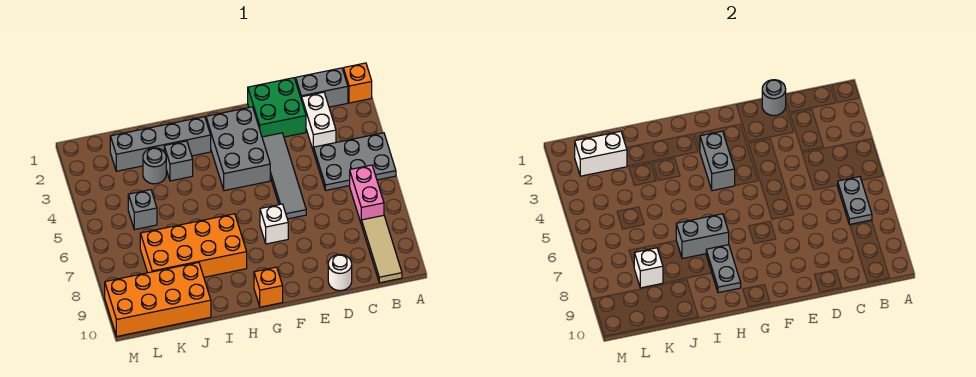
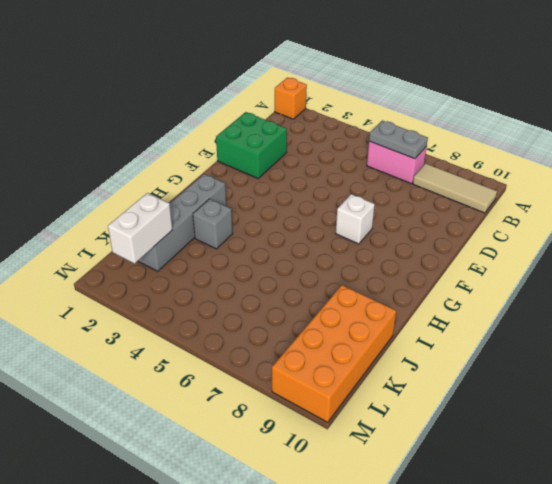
none -> grey 2x3 plate [313,133,396,190]
none -> grey 1x2 brick [296,68,348,107]
none -> white 1x2 brick [302,92,336,151]

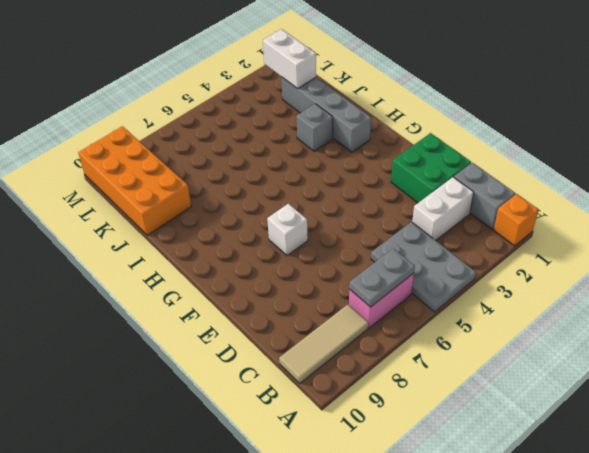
none -> white 1x1 round brick [328,255,352,291]
none -> grey 1x4 tile [262,133,306,219]
none -> grey 2x3 brick [206,107,270,191]

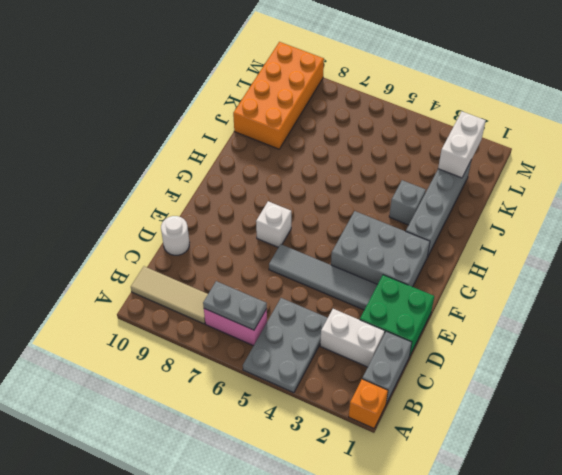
none -> orange 1x1 brick [254,267,283,307]
none -> orange 2x4 brick [140,214,247,277]
none -> grey 1x1 round brick [143,148,166,184]

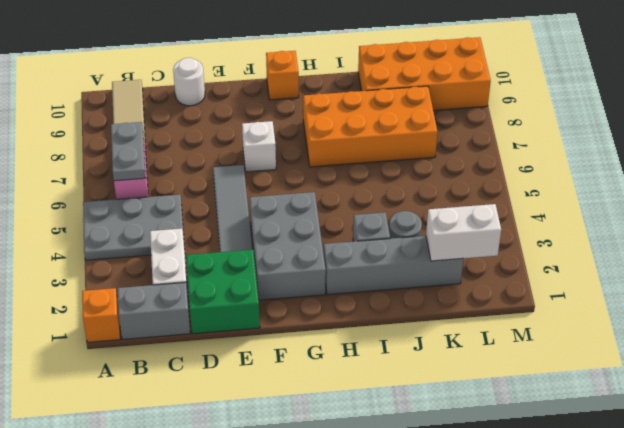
none -> grey 1x1 brick [128,190,157,230]
none -> grey 1x1 round brick [762,80,786,116]
none -> grey 1x2 brick [700,131,735,191]

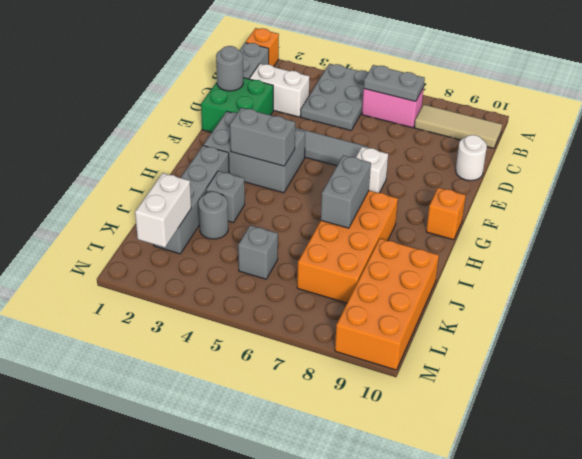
none -> grey 1x2 plate [706,245,741,293]
none -> white 1x1 brick [634,248,663,288]

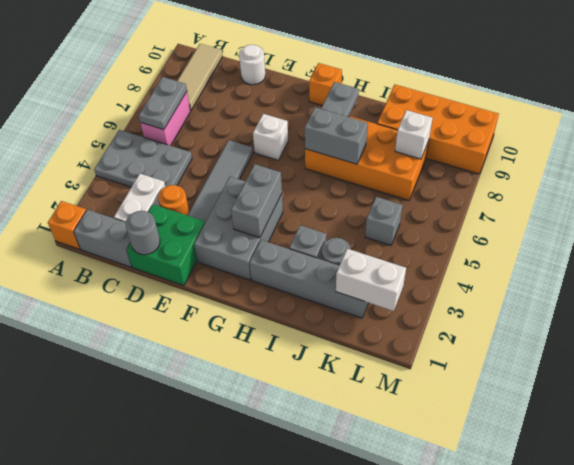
orange 1x1 round brick [158,185,189,215] -> none

